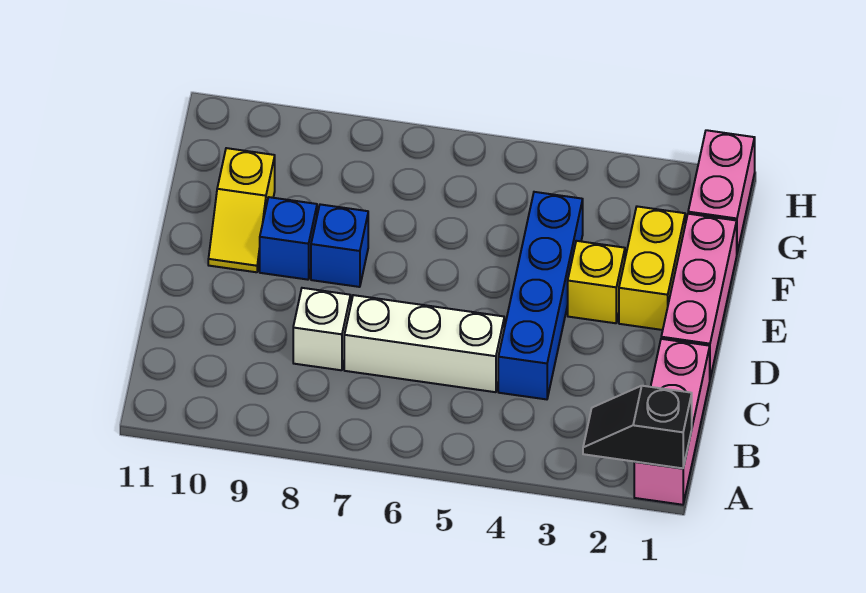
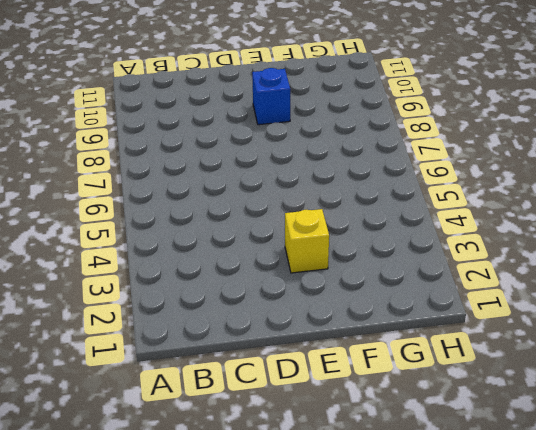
none -> pink 1x3 brick [634,339,710,505]
none -> blue 1x4 brick [498,192,583,399]
none -> white 1x3 brick [344,295,504,392]

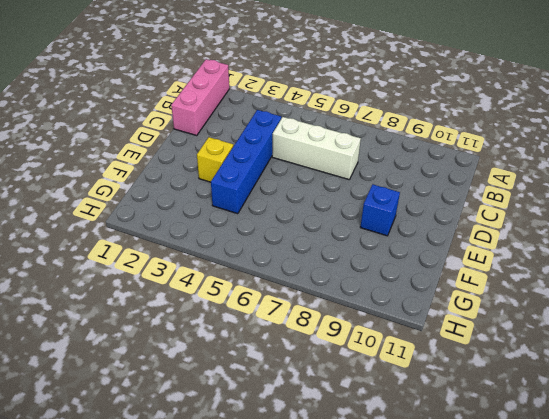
none -> white 1x1 brick [293,288,351,370]
none -> pink 1x3 brick [661,214,737,378]
none -> yellow 1x2 brick [619,206,685,330]

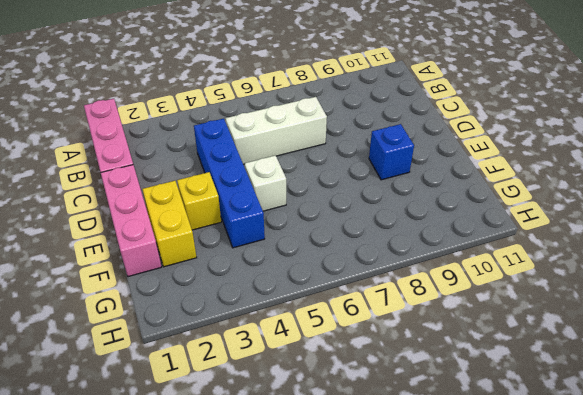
white 1x1 brick [245,155,286,211] -> white 1x1 brick moved to [293,288,351,370]
none -> blue 1x1 brick [311,204,368,287]
none -> yellow 1x2 slope [208,148,275,272]
none -> pink 1x2 brick [688,130,755,252]

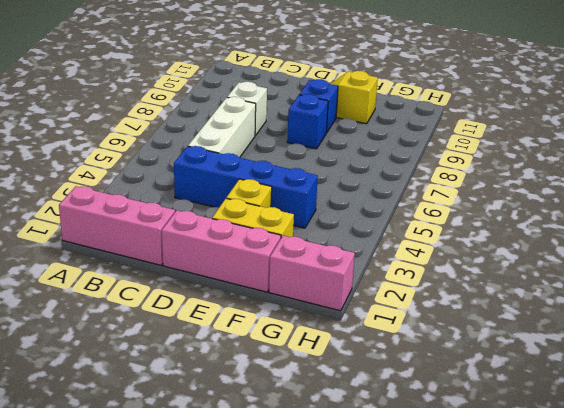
none -> black 1x2 slope [583,386,692,468]

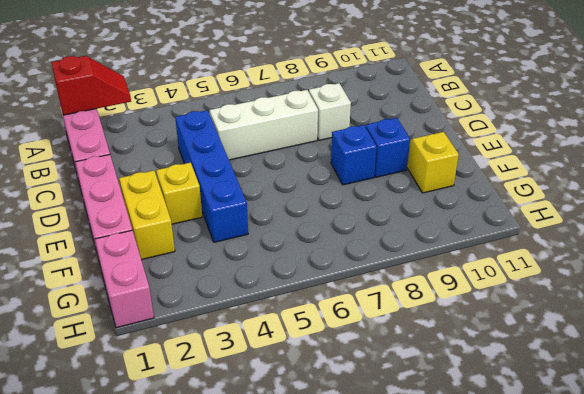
red 1x2 slope [51,56,131,115] -> black 1x2 slope [583,386,692,468]

